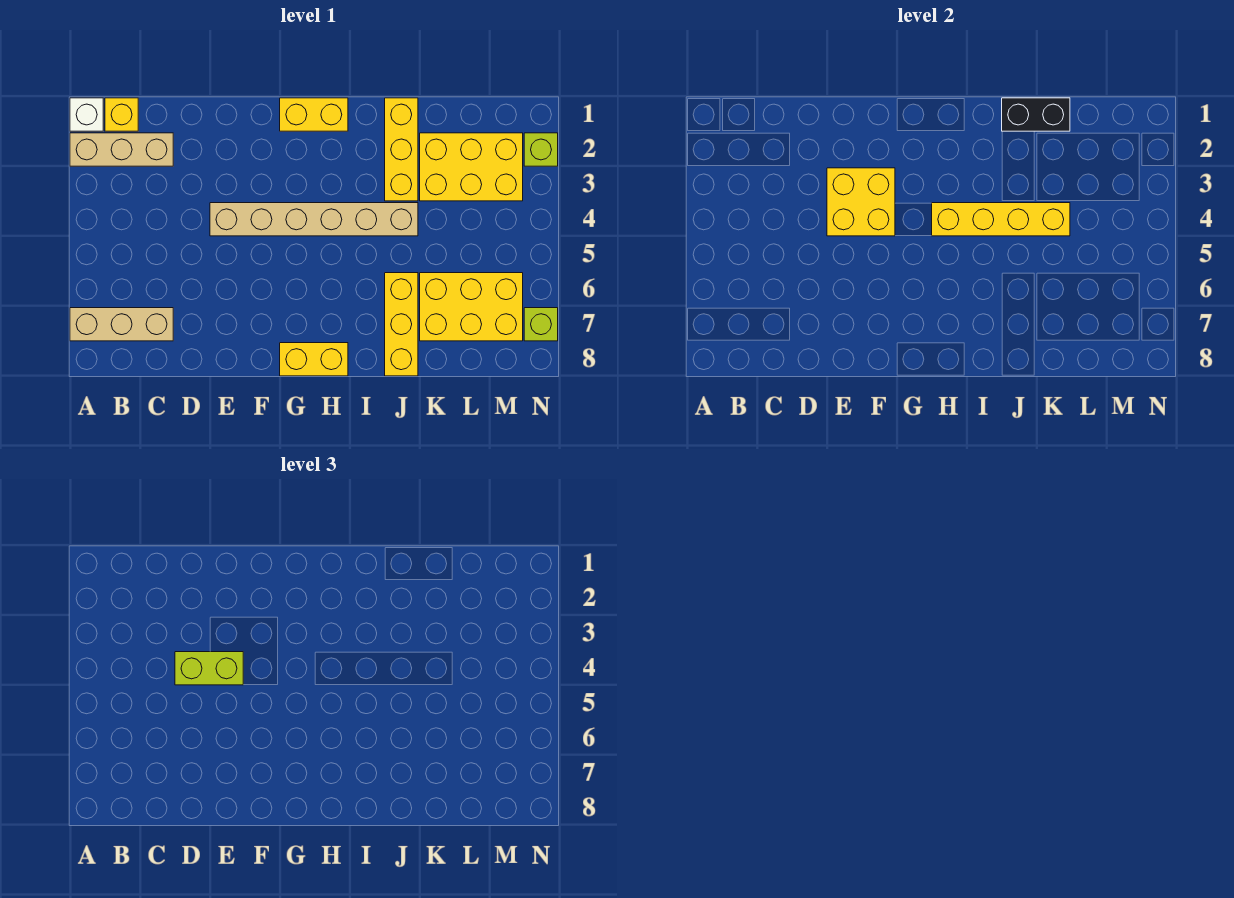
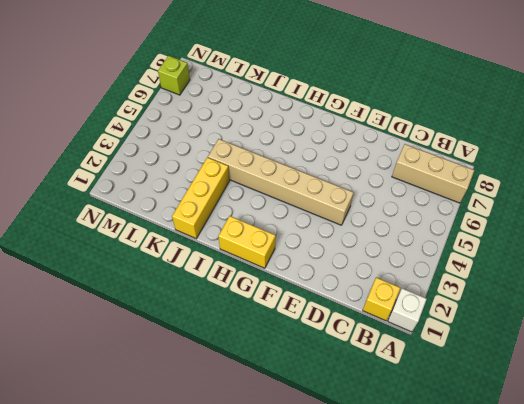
none -> tan 1x3 brick [70,133,173,166]
none -> yellow 1x2 brick [280,343,348,376]
none -> yellow 1x3 brick [385,273,418,376]

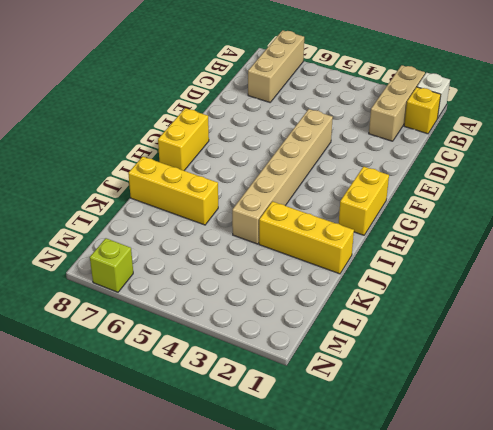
none -> yellow 2x3 brick [420,133,523,201]
none -> yellow 2x3 brick [420,273,523,341]
none -> lime 1x1 brick [524,133,558,166]

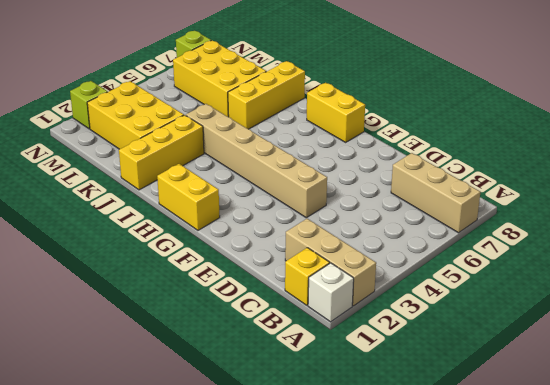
none -> yellow 2x2 brick [827,168,895,236]
none -> yellow 1x4 brick [932,203,1070,236]
none -> black 1x2 brick [1002,98,1070,131]

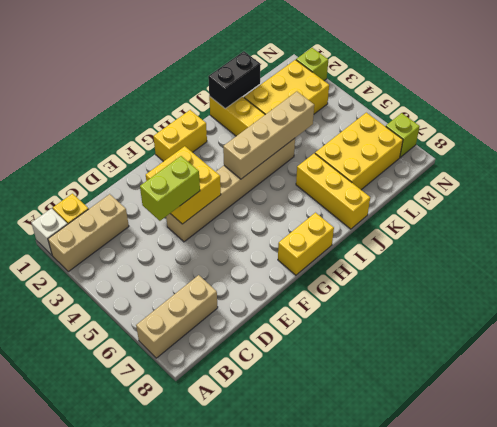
tan 1x4 brick [223,92,314,179] -> yellow 1x4 brick [932,203,1070,236]

